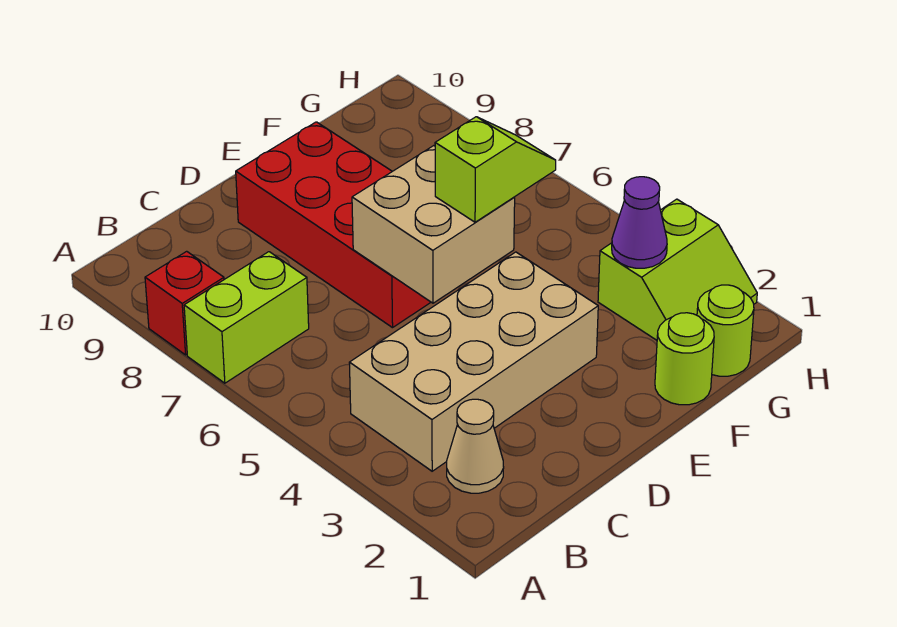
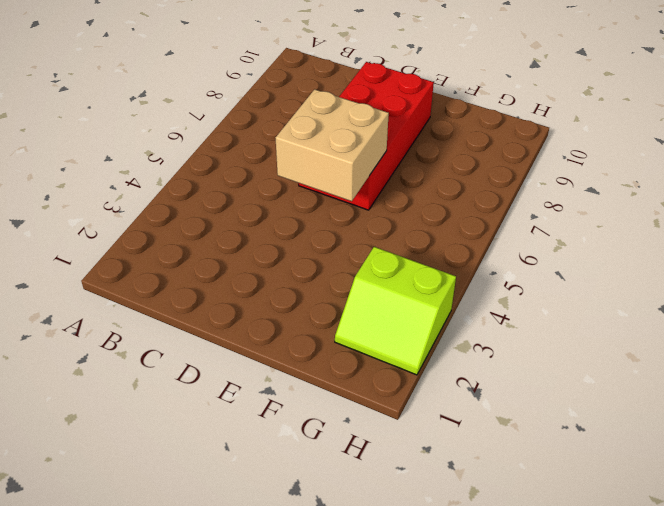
none -> lime 1x2 brick [184,252,309,383]
none -> red 1x1 brick [145,251,224,355]

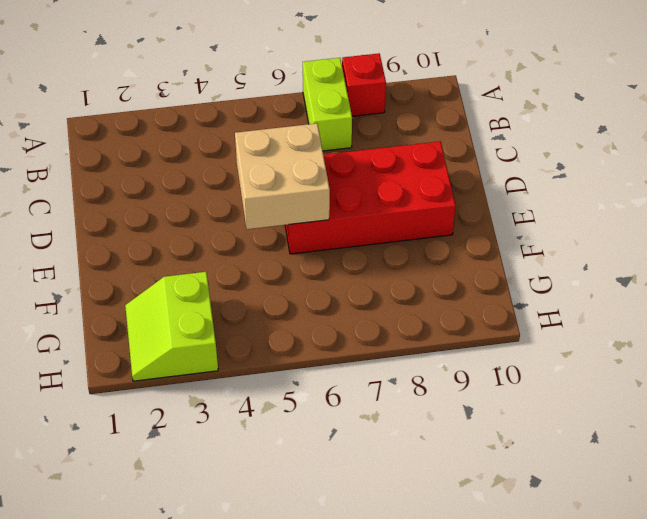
none -> tan 1x1 cone [447,399,504,493]
none -> tan 2x4 brick [349,252,598,471]

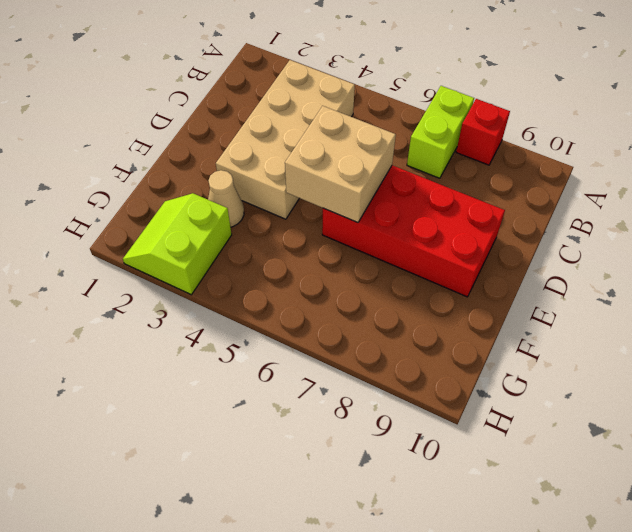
tan 1x1 cone [208,170,244,227] -> tan 1x1 cone moved to [447,399,504,493]
none -> lime 1x1 round brick [655,313,714,405]
none -> lime 1x1 round brick [697,285,754,376]

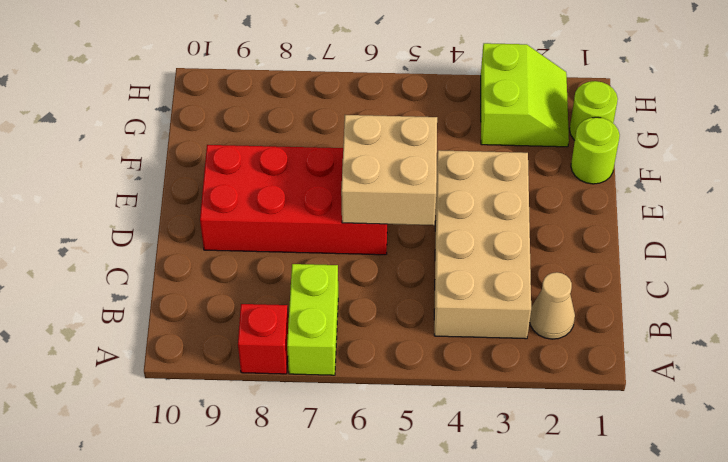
none -> purple 1x1 cone [612,177,667,268]
none -> lime 1x2 slope [435,117,556,222]

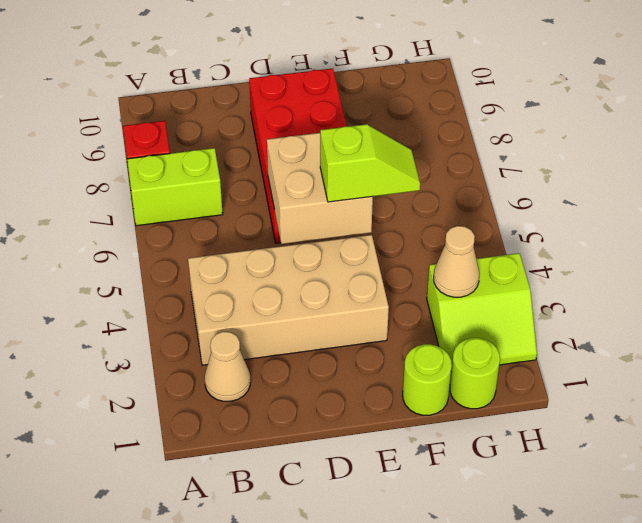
tan 1x1 cone [434,226,479,297] -> purple 1x1 cone [612,177,667,268]

